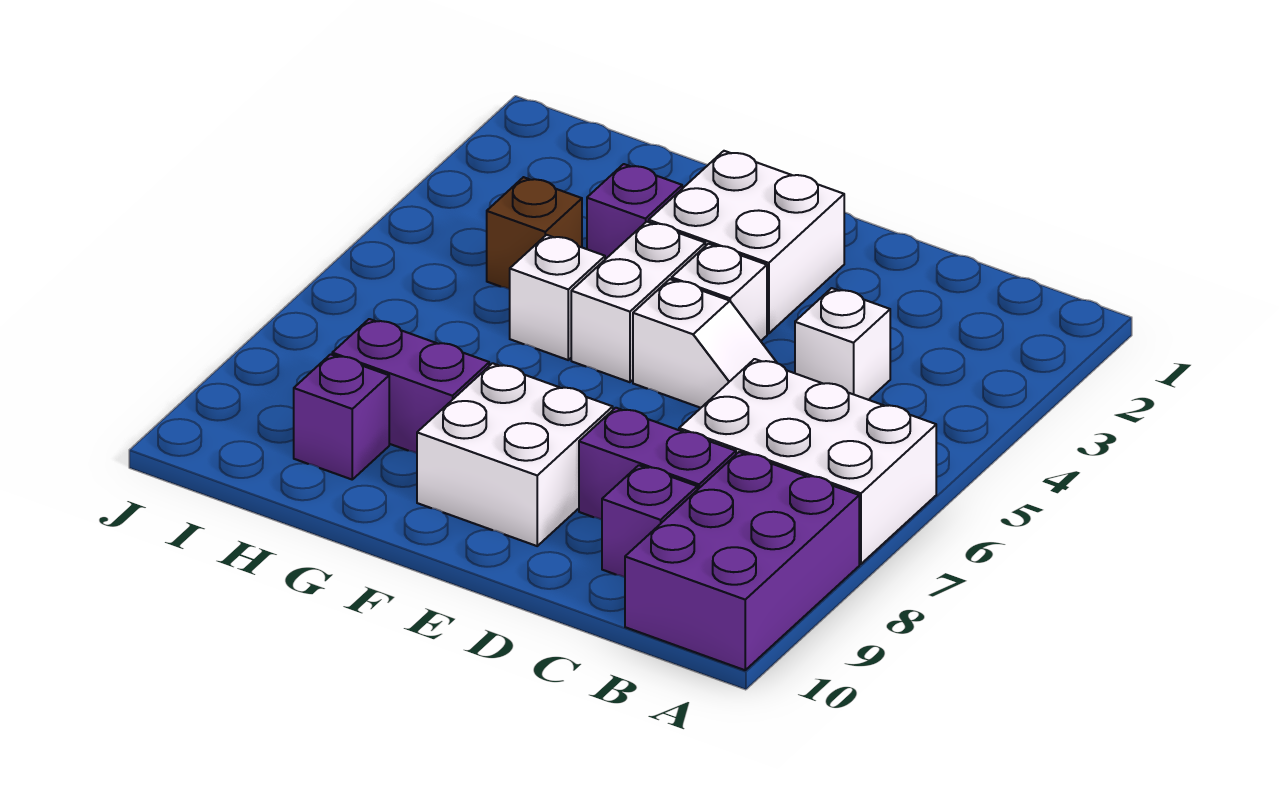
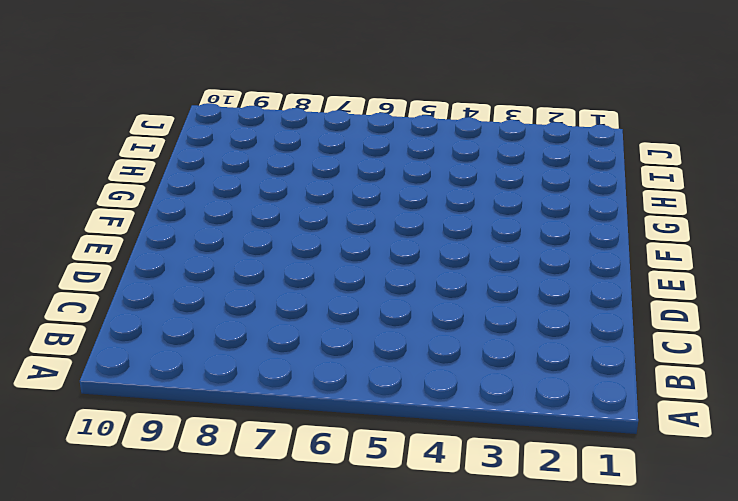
none -> white 2x3 brick [679,359,936,564]
none -> purple 2x3 brick [625,452,859,670]
none -> white 1x1 brick [795,288,890,400]

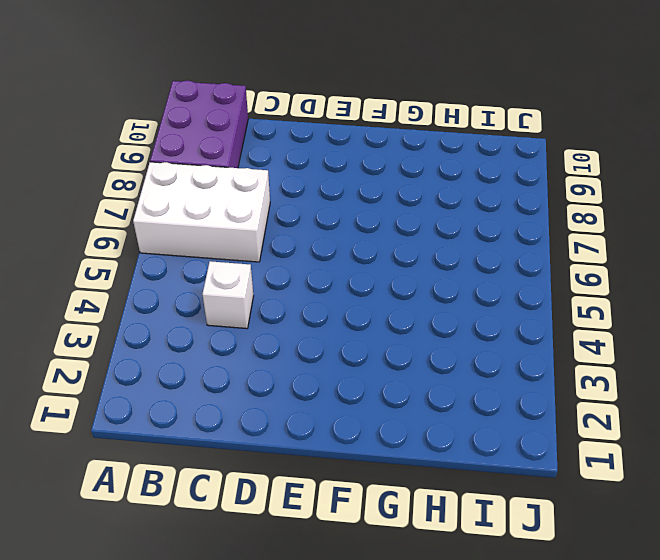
none -> purple 1x2 brick [579,408,736,519]
none -> purple 1x1 brick [602,465,697,577]
none -> white 1x2 slope [633,279,777,408]

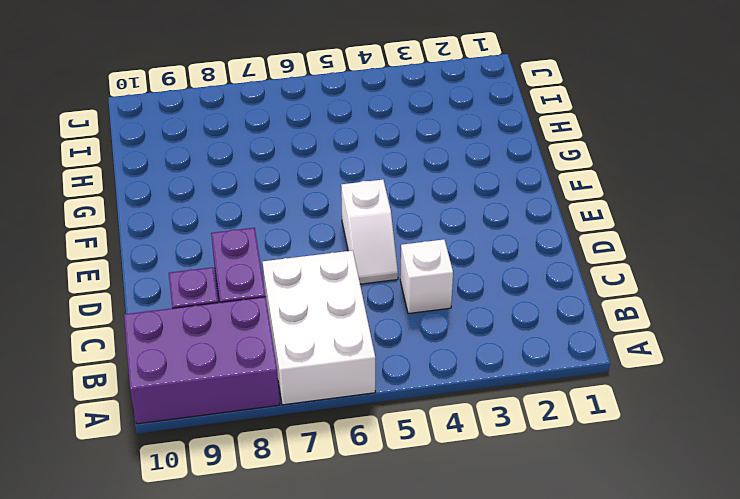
none -> white 2x2 brick [649,151,844,334]
none -> white 1x1 brick [672,244,767,341]
none -> white 2x2 brick [417,363,613,546]

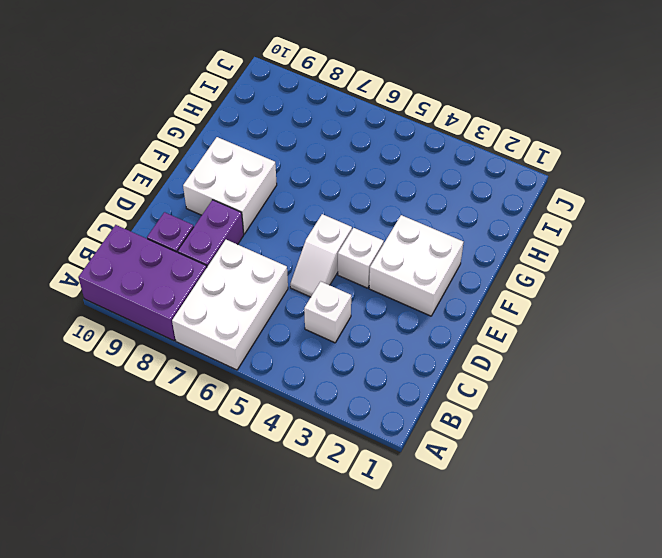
none -> white 1x2 brick [571,222,705,382]
none -> purple 1x1 brick [587,164,682,259]
none -> white 1x1 brick [510,235,605,360]

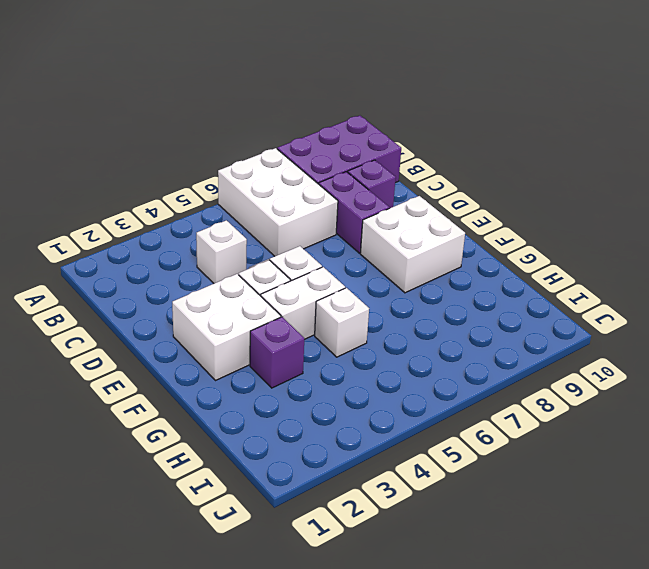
none -> purple 1x2 brick [332,319,489,453]
none -> brown 1x1 brick [487,177,582,289]
none -> purple 1x1 brick [294,354,389,479]

